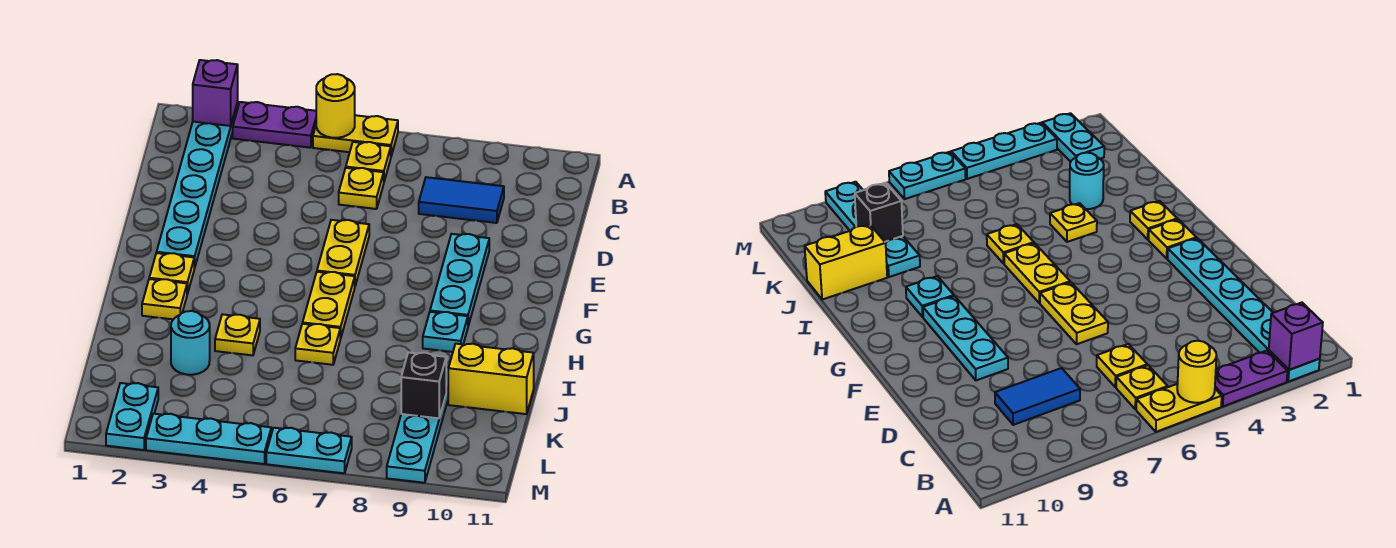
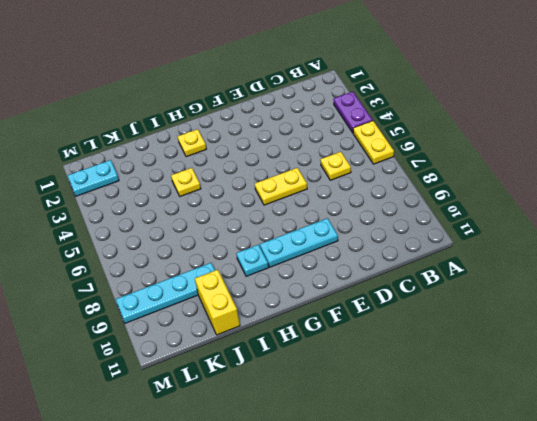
none -> cyan 1x6 plate [157,102,238,268]
none -> yellow 1x1 plate [346,142,391,181]
none -> blue 1x2 tile [419,177,504,223]

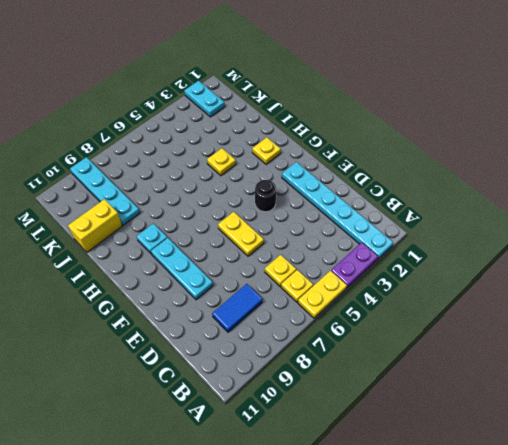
black 1x1 round brick [255,180,276,212] -> none
none -> yellow 1x1 plate [149,253,194,294]
none -> yellow 1x2 plate [303,272,355,339]
none -> yellow 1x1 plate [295,324,340,365]

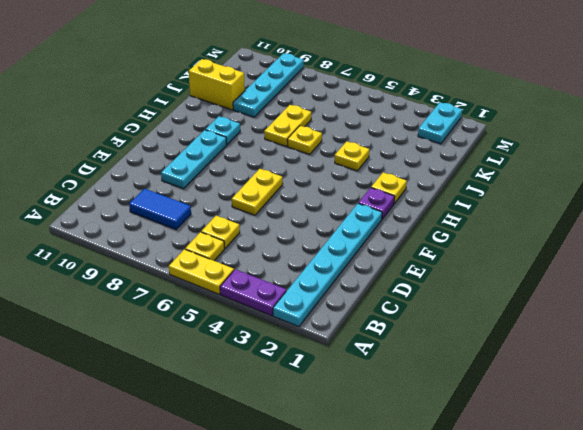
purple 1x1 plate [358,188,395,219] -> yellow 1x1 plate [149,253,194,294]
yellow 1x2 plate [264,105,311,146] -> yellow 1x2 plate moved to [303,272,355,339]
none -> cyan 1x1 round brick [171,311,210,375]
none -> cyan 1x3 plate [146,414,271,464]
none -> cyan 1x2 plate [266,428,352,473]

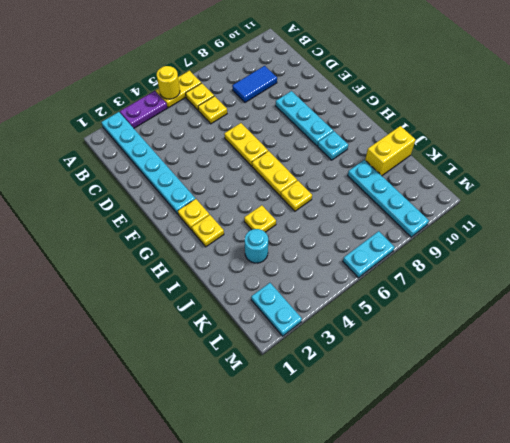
none -> cyan 1x3 plate [146,414,271,464]
none -> purple 1x1 brick [193,60,238,126]
none -> black 1x1 brick [401,352,446,418]

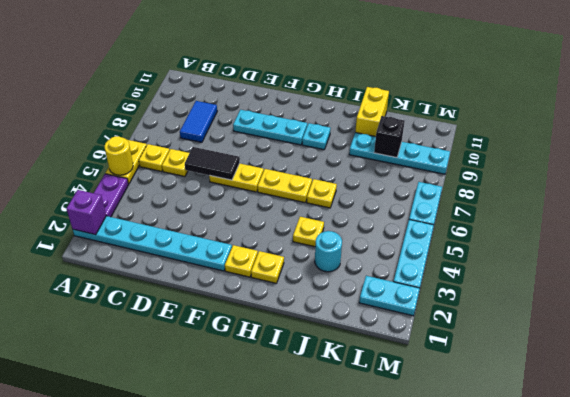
black 1x2 tile [185,147,240,180] -> none

